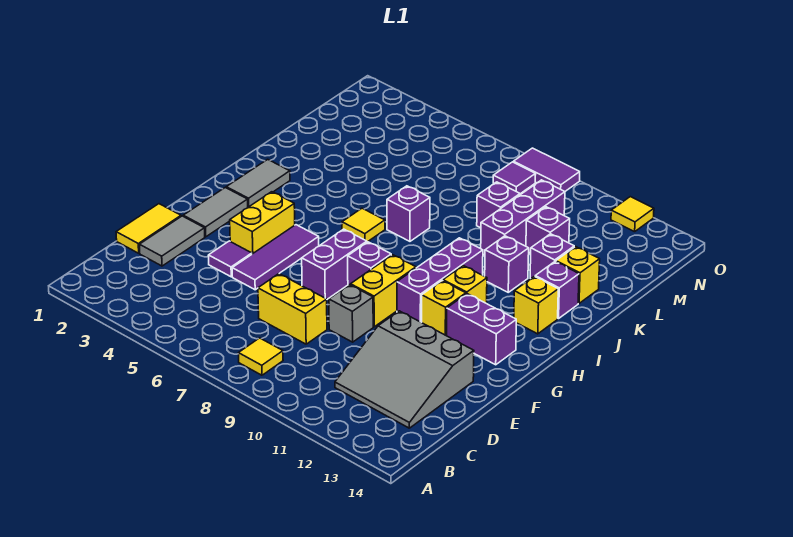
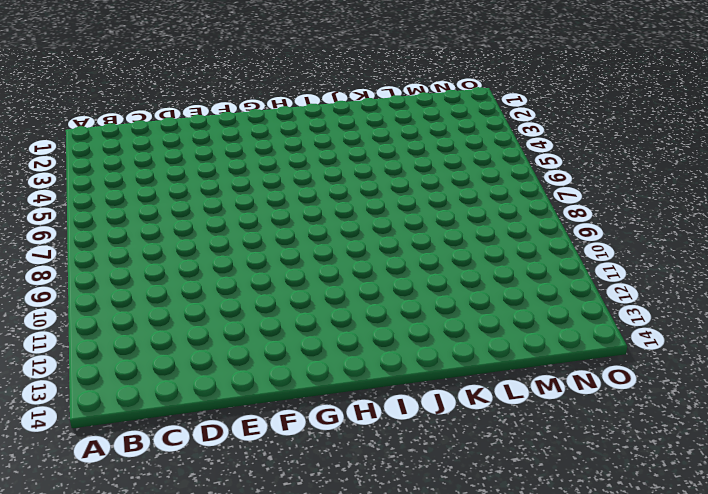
none -> yellow 1x1 tile [238,338,283,375]
none -> grey 3x3 slope [335,311,474,428]
none -> yellow 1x2 tile [116,204,181,253]
none -> grey 1x2 tile [139,216,205,266]

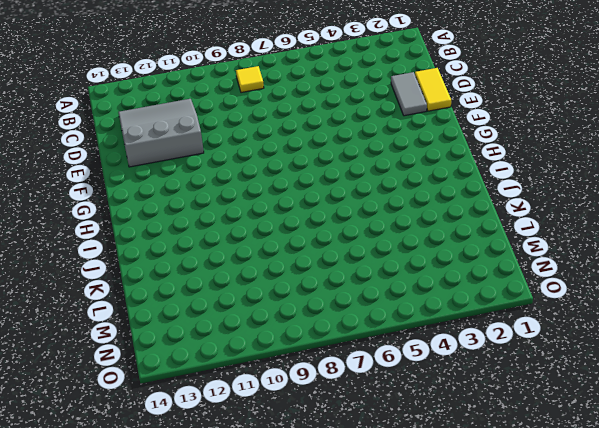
none -> yellow 1x2 brick [258,274,327,344]
none -> purple 1x1 tile [208,241,252,277]
none -> purple 1x3 tile [232,225,319,290]
none -> grey 1x1 brick [329,285,373,342]

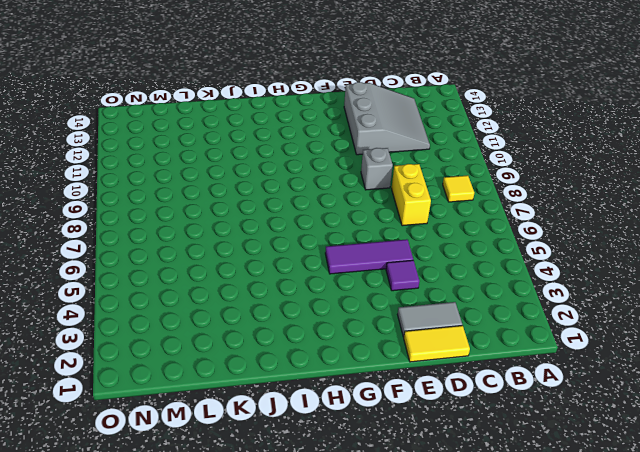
none -> grey 1x2 tile [183,187,248,237]
none -> yellow 1x2 brick [230,192,295,254]
none -> purple 1x2 brick [302,229,367,299]
none -> yellow 1x2 brick [351,255,416,327]

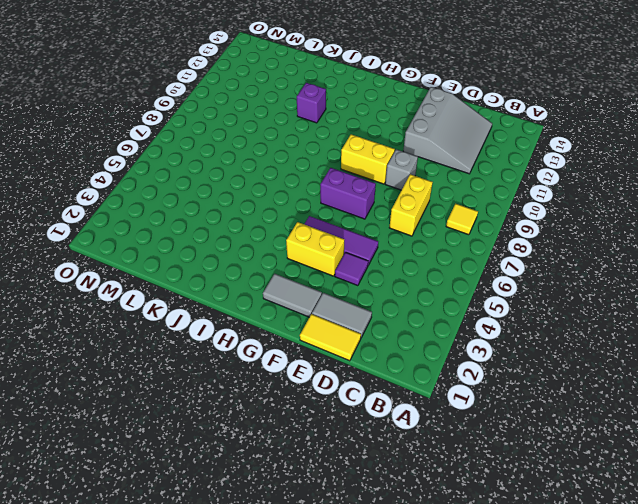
none -> purple 1x1 brick [348,242,391,285]
none -> purple 1x3 brick [397,238,483,322]
none -> yellow 1x1 brick [422,281,466,336]
none -> purple 1x2 brick [447,294,516,365]

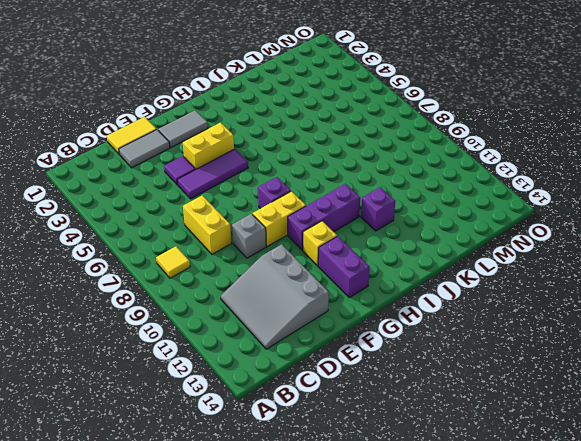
none -> purple 1x2 brick [302,229,367,299]
none -> grey 1x2 tile [226,159,290,207]
none -> yellow 1x1 brick [443,266,487,303]
none -> yellow 1x1 tile [342,208,385,242]

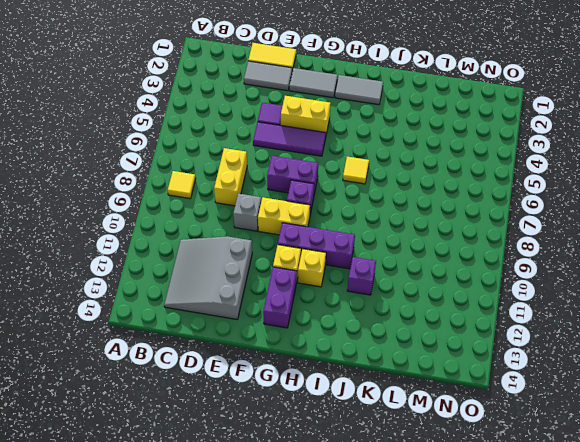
none -> yellow 1x1 brick [514,276,558,334]
none -> purple 1x1 brick [387,186,430,241]
none -> purple 1x1 brick [535,262,579,319]
none -> purple 1x3 brick [481,180,565,255]

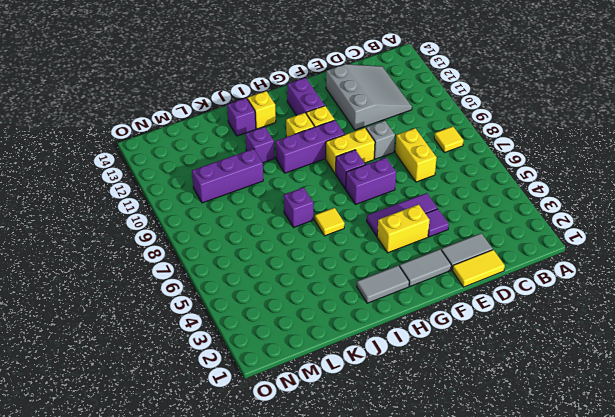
none -> purple 1x1 brick [530,234,574,279]
none -> yellow 1x1 brick [556,247,600,303]
none -> purple 1x1 brick [477,182,520,228]
none -> purple 1x1 brick [526,207,570,253]

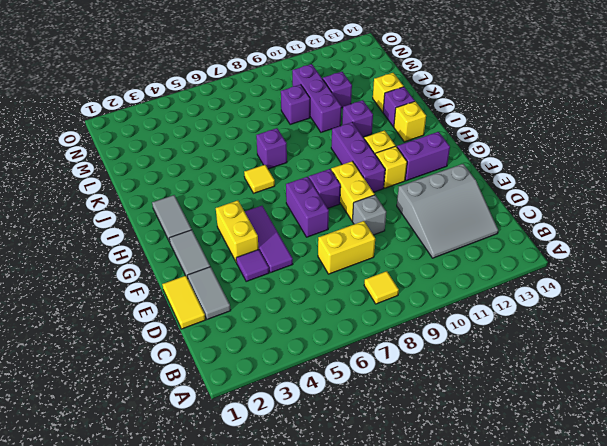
none -> purple 1x1 brick [530,234,574,279]
none -> purple 1x1 tile [493,162,536,194]
none -> purple 1x2 tile [513,148,580,191]
none -> yellow 1x1 tile [611,197,654,232]

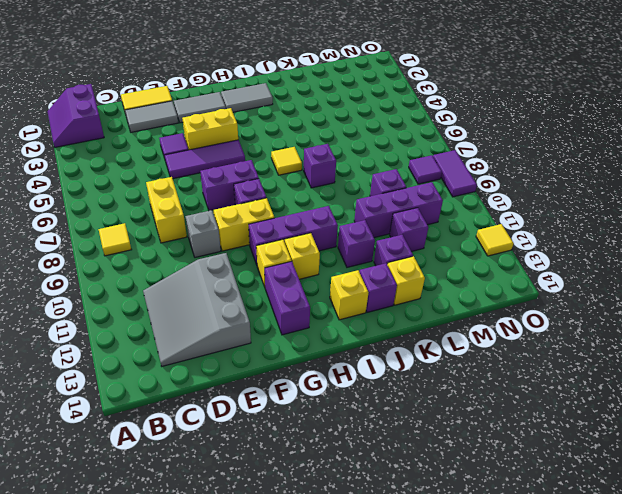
purple 2x2 slope [47,84,104,147] -> none

